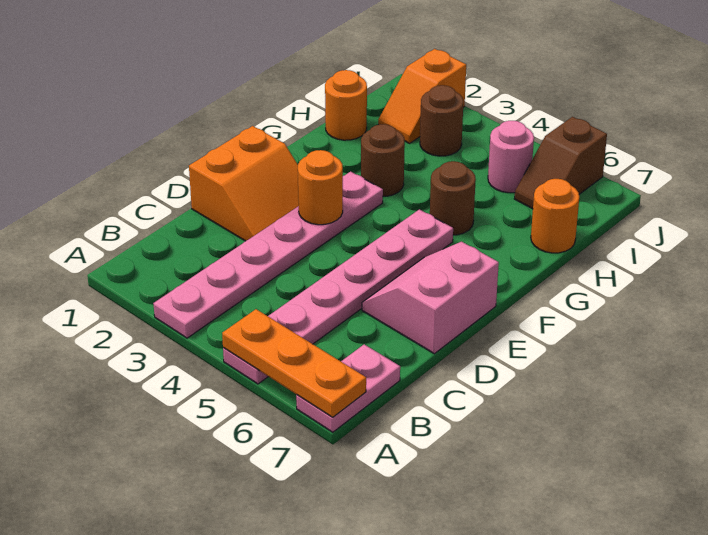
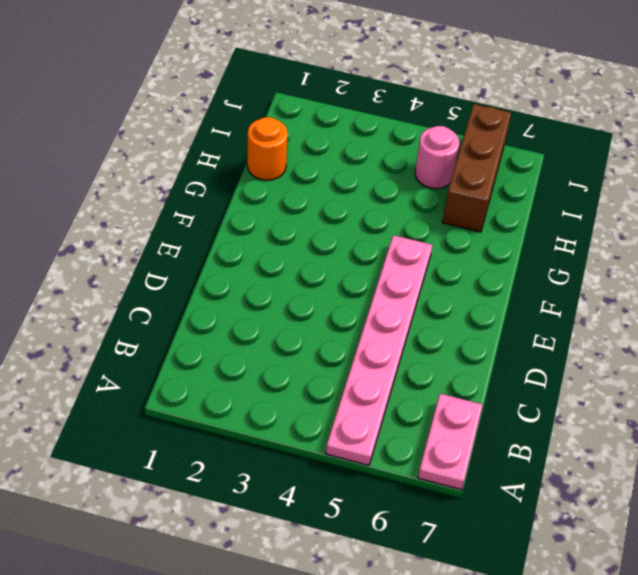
brown 1x3 brick [442,104,511,232] -> brown 1x2 slope [514,117,607,209]
none -> pink 1x6 plate [153,172,383,338]
none -> orange 2x2 slope [189,126,299,241]
none -> pink 2x2 slope [362,242,499,354]

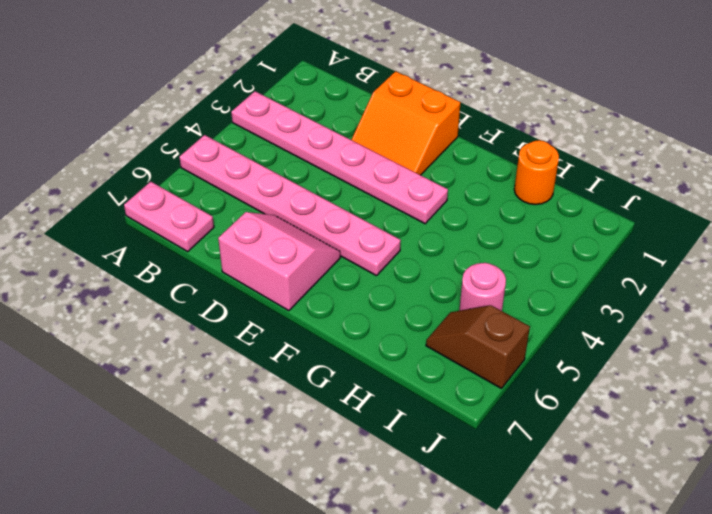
none -> brown 1x1 round brick [361,124,405,196]
none -> brown 1x1 round brick [430,161,476,235]
none -> orange 1x1 round brick [531,179,579,253]

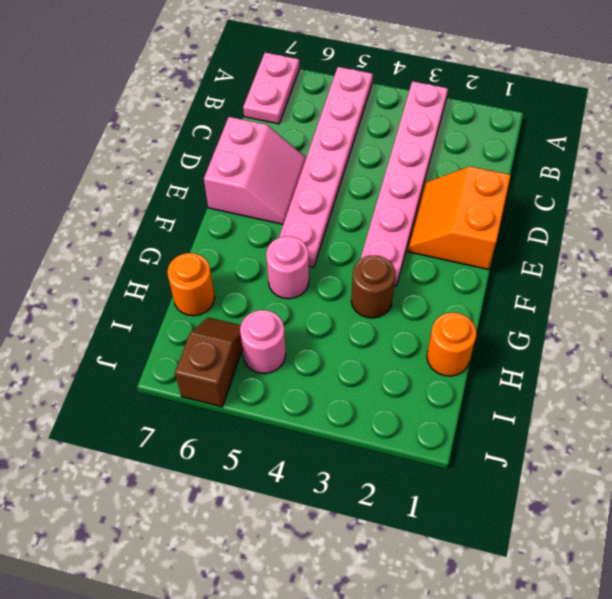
pink 1x1 round brick [266,236,309,299] -> brown 1x1 round brick [430,161,476,235]
none -> orange 1x2 slope [378,49,466,143]
none -> brown 1x1 round brick [420,85,463,156]
none -> orange 1x3 plate [222,309,366,417]

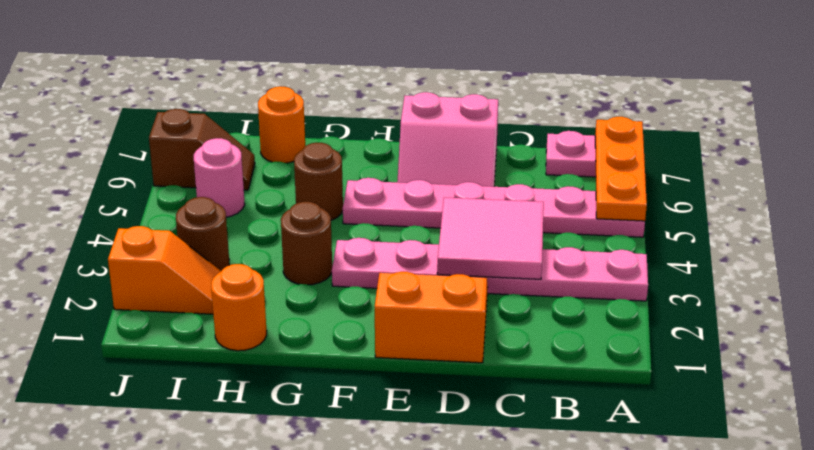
pink 2x2 tile [437,197,544,279] -> none
none -> orange 1x1 round brick [298,150,343,225]

